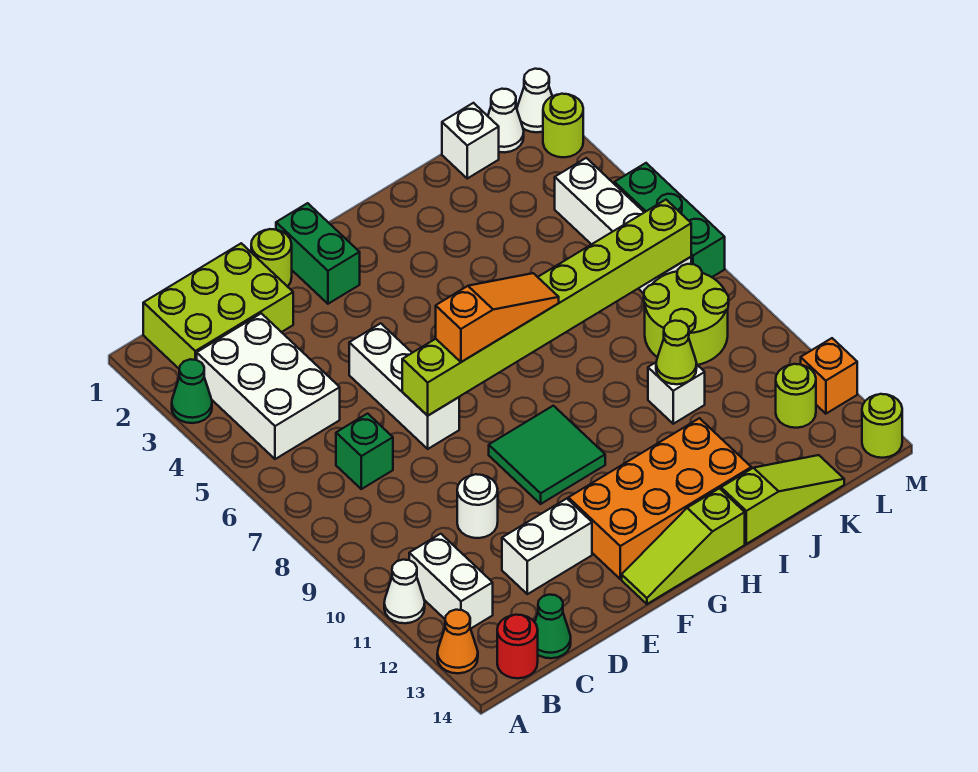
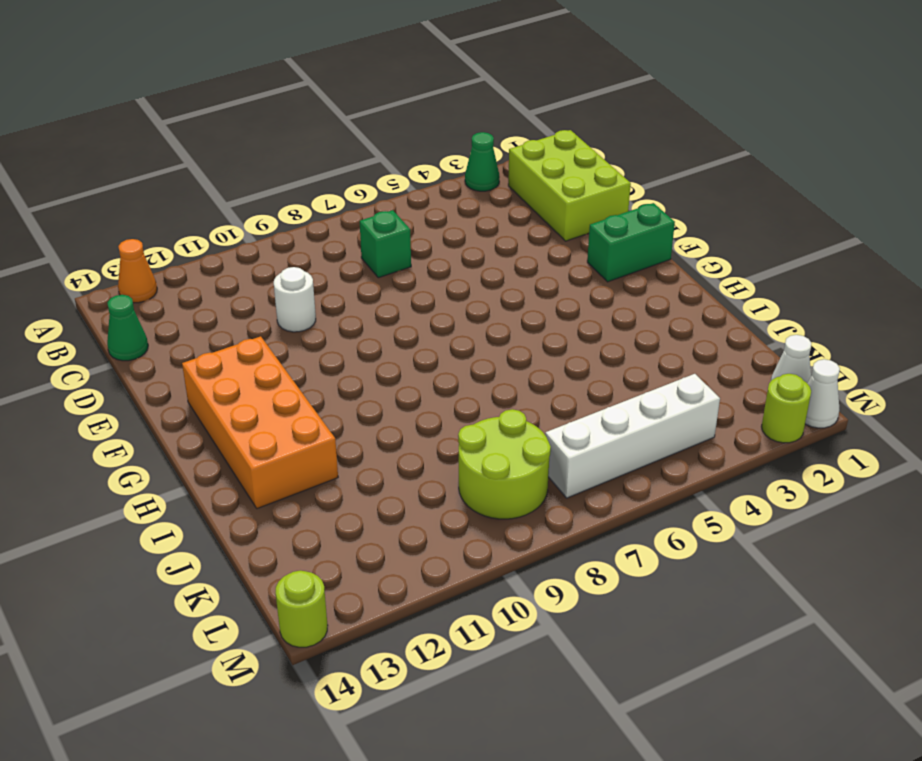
none -> white 1x1 cone [384,560,425,623]
none -> white 2x3 brick [197,313,340,459]
none -> white 1x2 brick [409,534,493,629]
none -> red 1x1 round brick [497,615,538,678]

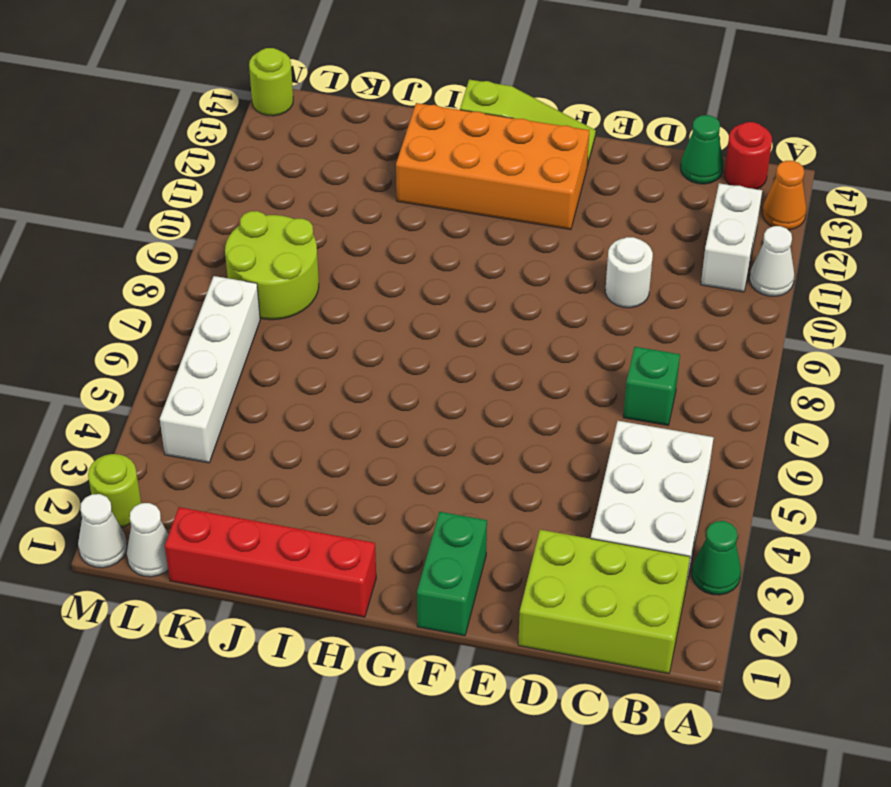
red 1x4 brick [165,507,376,617] -> white 1x1 brick [442,103,499,178]
none -> white 1x2 brick [502,499,592,594]
none -> lime 1x1 round brick [251,229,292,287]
none -> white 1x3 brick [349,323,459,449]
none -> green 2x2 tile [489,406,605,504]

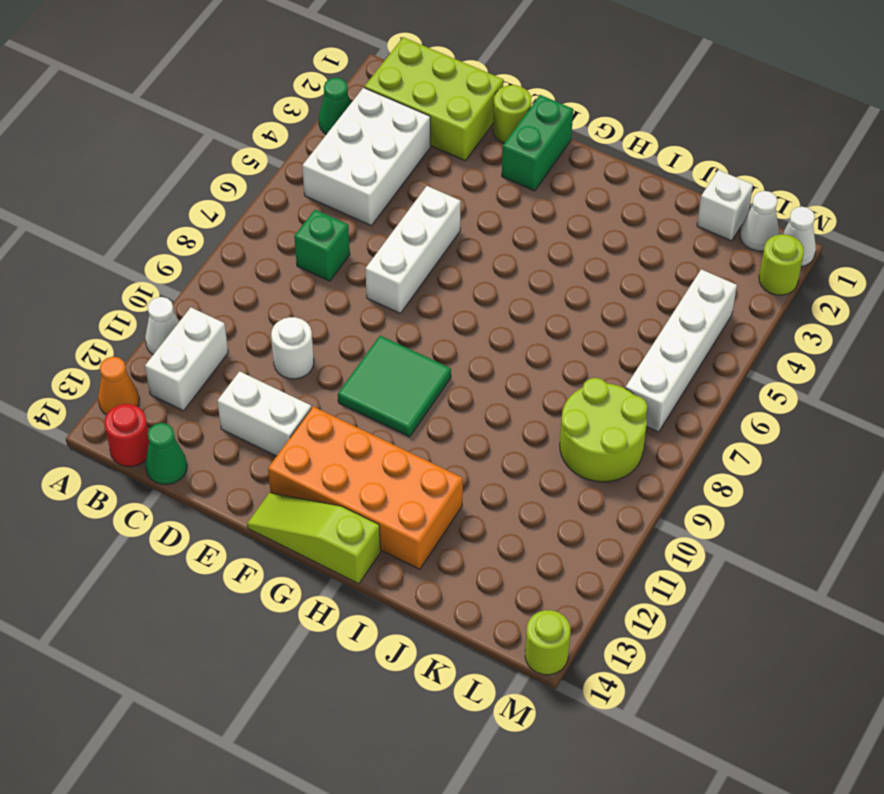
none -> lime 1x3 slope [721,455,844,544]
none -> white 1x1 brick [648,363,705,424]
none -> lime 1x1 round brick [776,364,816,428]
none -> green 1x3 brick [615,163,725,277]

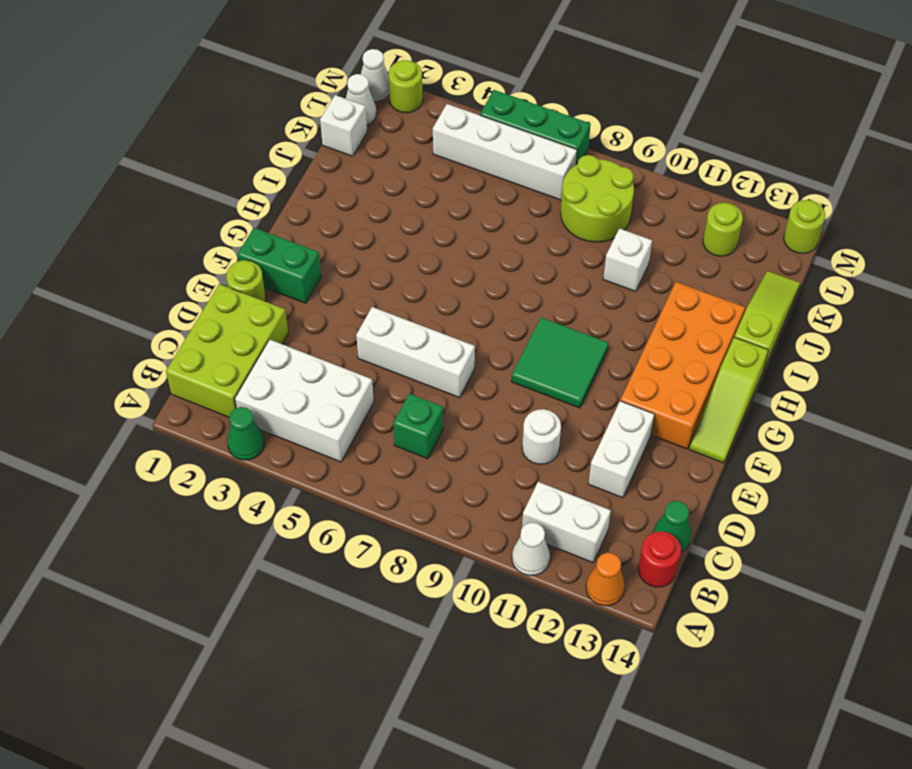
none -> orange 1x1 brick [801,338,857,414]
none -> lime 1x8 brick [402,200,691,416]
none -> lime 1x1 cone [656,321,697,384]
none -> orange 1x3 slope [436,273,559,362]

